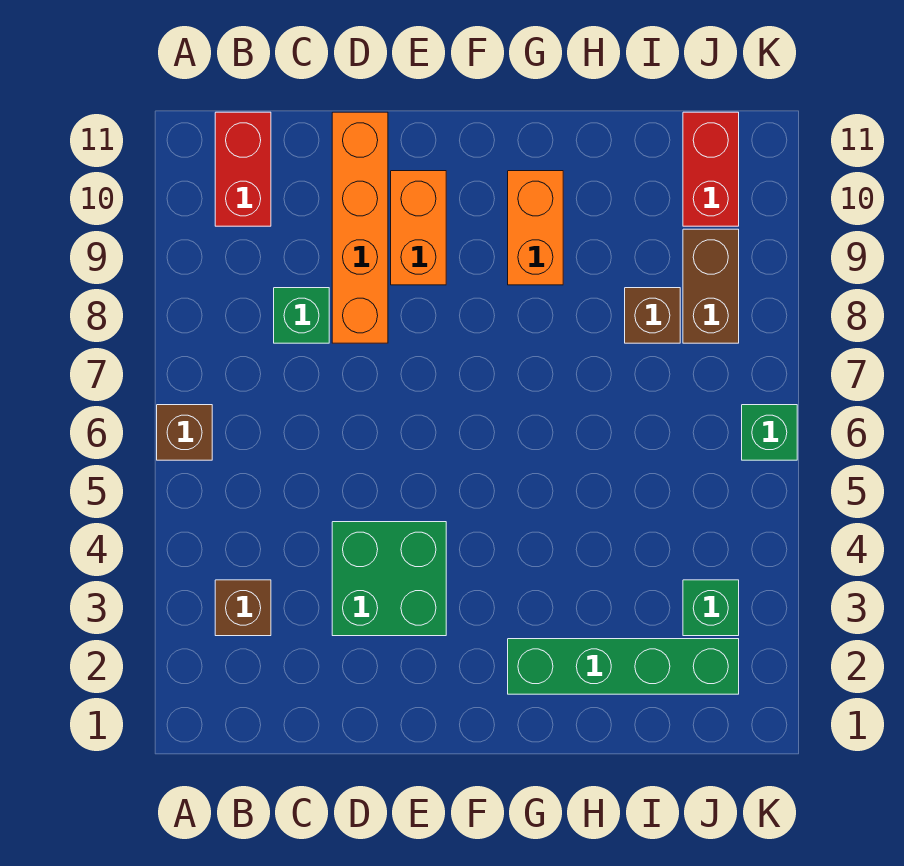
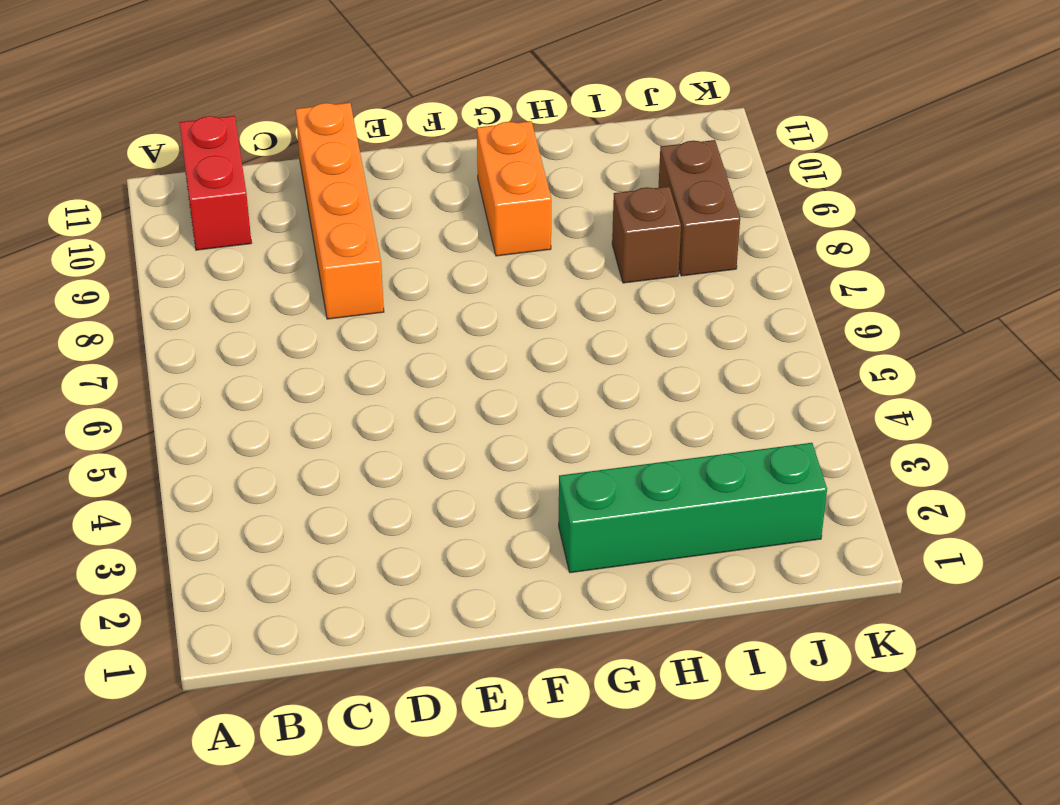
none -> brown 1x1 brick [157,405,212,460]
none -> brown 1x1 brick [215,580,271,636]
none -> green 1x1 brick [274,288,329,343]

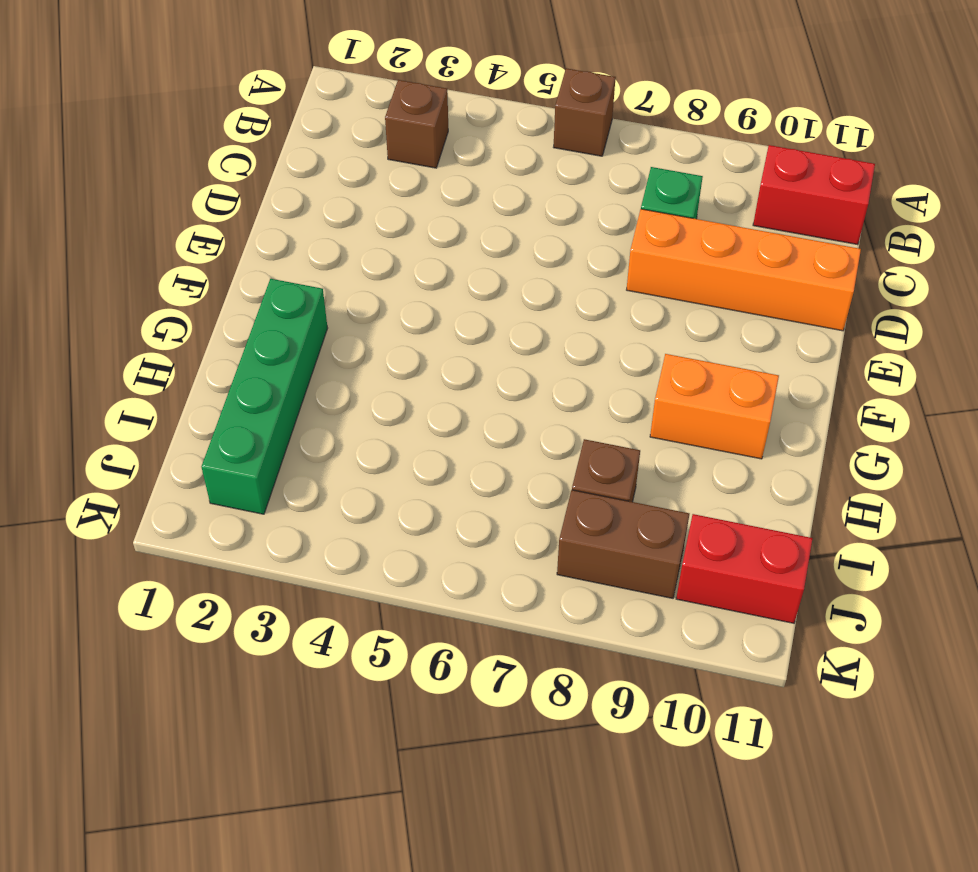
none -> green 2x2 brick [332,522,446,636]
none -> orange 1x2 brick [391,171,446,285]
none -> green 1x1 brick [683,580,739,636]

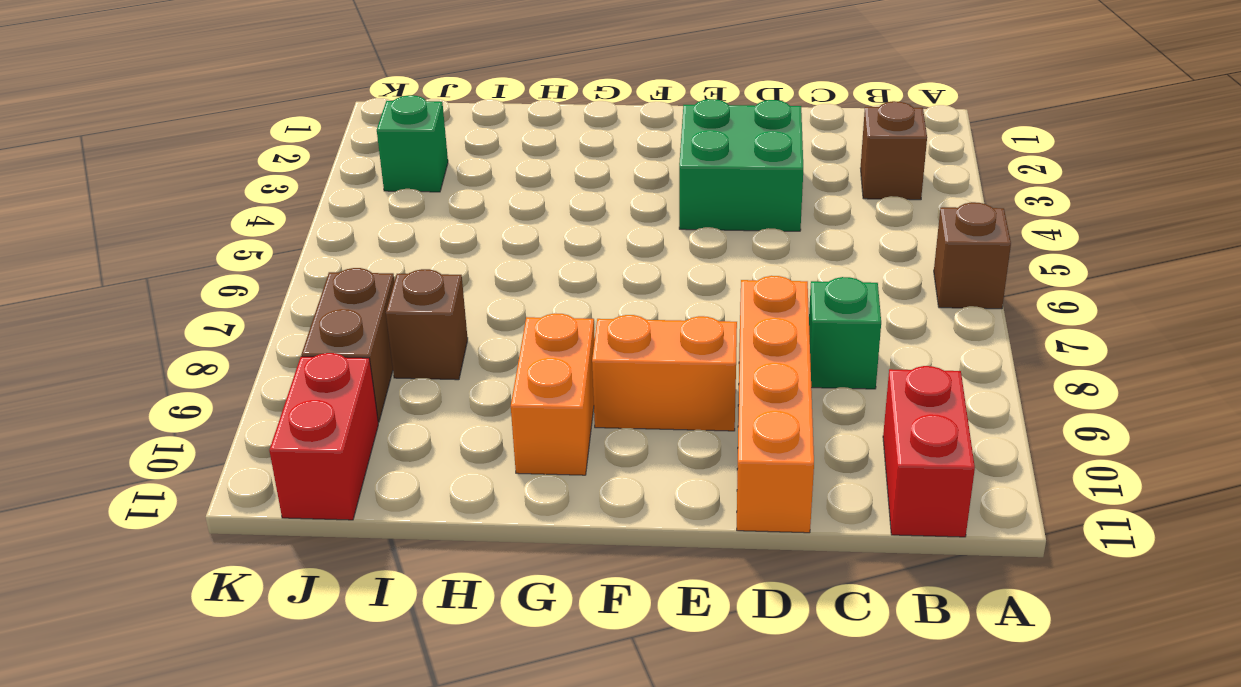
orange 1x2 brick [592,315,737,431] -> orange 1x2 brick turned to [391,171,446,285]
none -> green 1x4 brick [508,639,739,694]
none -> green 1x1 brick [742,405,797,460]

